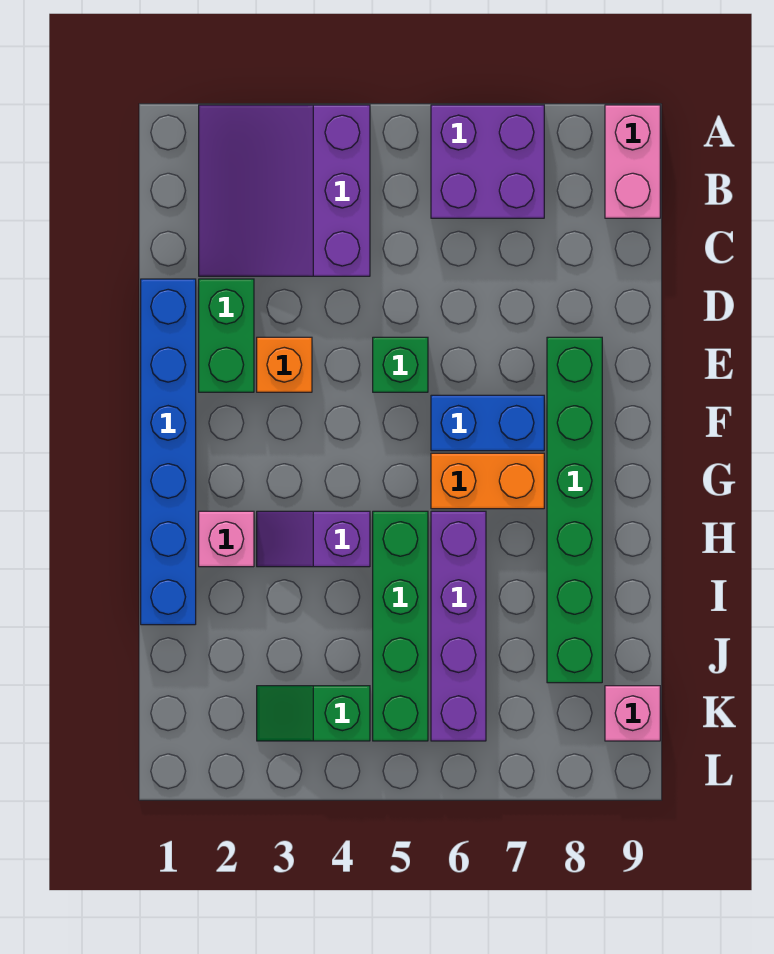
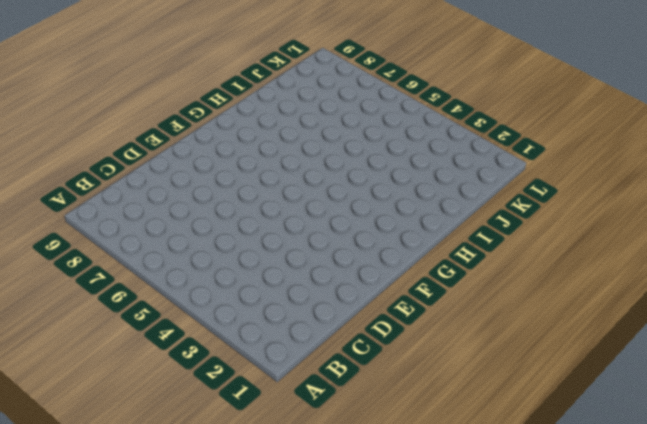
none -> purple 3x3 slope [199,105,370,276]
none -> purple 2x2 brick [431,105,544,218]
none -> pink 1x2 brick [605,105,660,218]

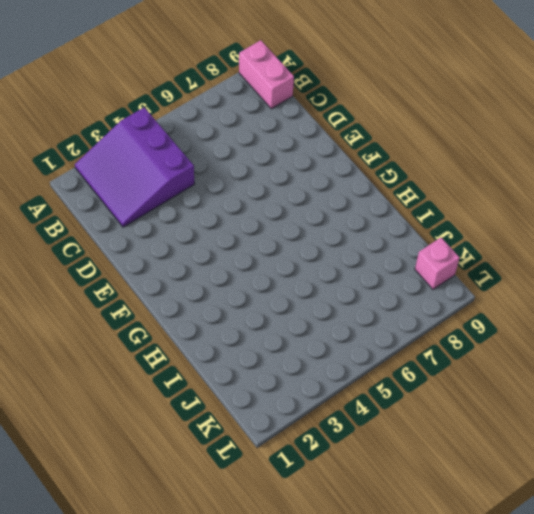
none -> purple 2x2 brick [431,105,544,218]
none -> blue 1x6 brick [141,279,196,625]
none -> green 1x2 brick [199,279,254,392]

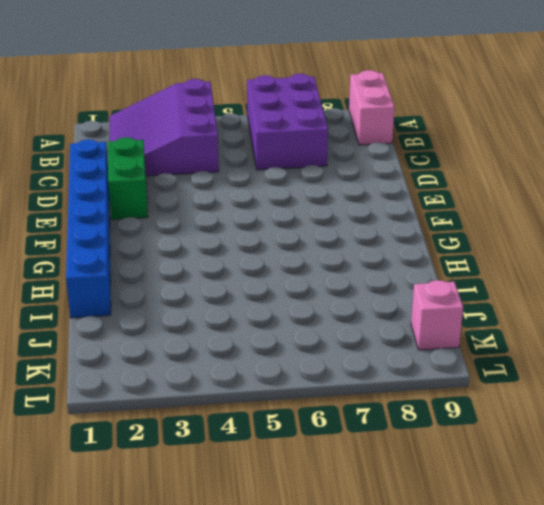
purple 2x3 brick [247,74,328,170] -> purple 2x2 brick [431,105,544,218]
none -> orange 1x1 brick [257,337,312,392]
none -> green 1x1 brick [373,337,428,392]
none -> green 1x6 brick [547,337,602,683]

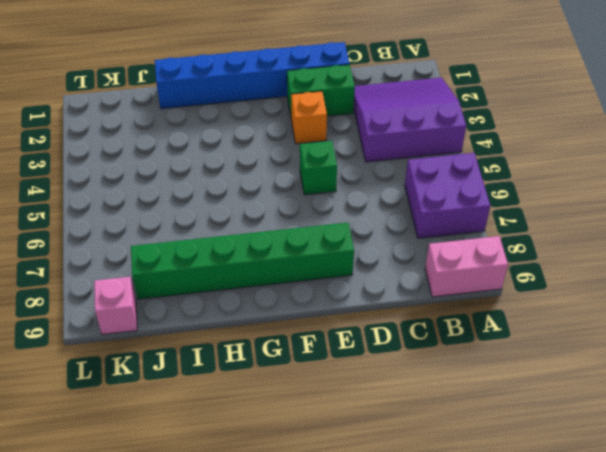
none -> blue 1x2 brick [431,395,544,451]
none -> orange 1x2 brick [431,453,544,509]
none -> pink 1x1 brick [199,511,254,567]

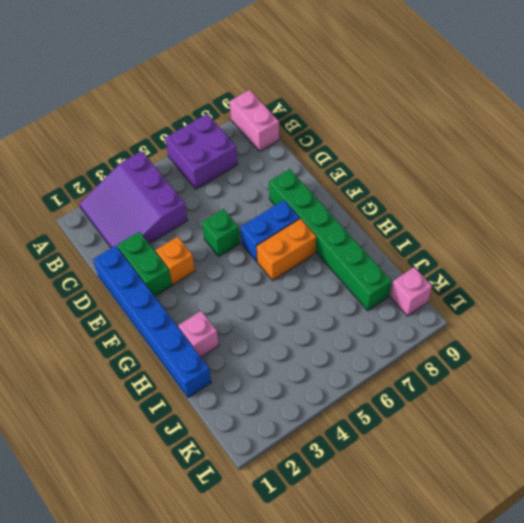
none -> purple 1x2 slope [257,511,370,567]
none -> green 1x4 brick [373,511,428,741]
none -> purple 1x4 brick [431,511,486,741]

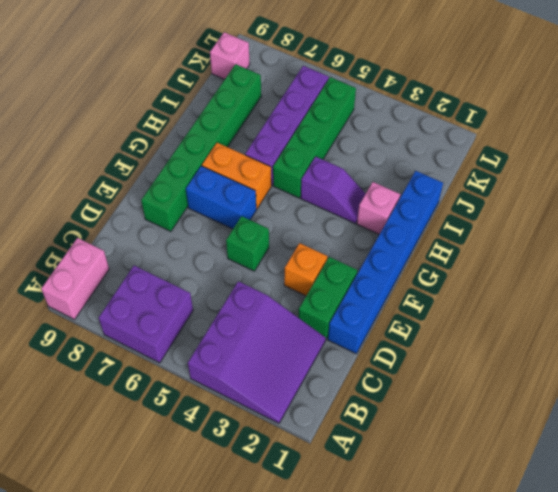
none -> green 1x2 slope [257,686,370,741]

